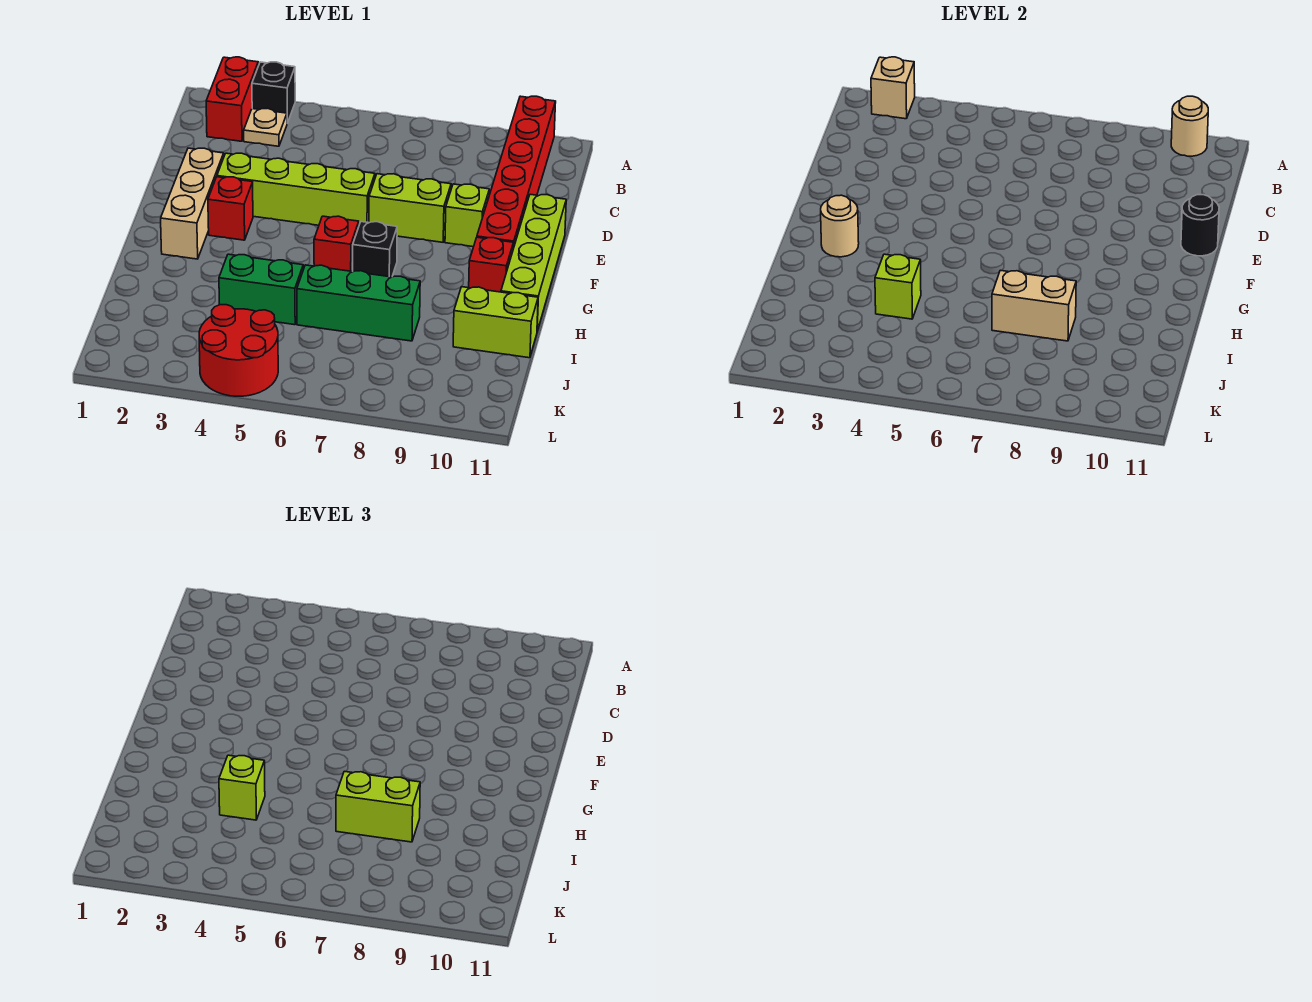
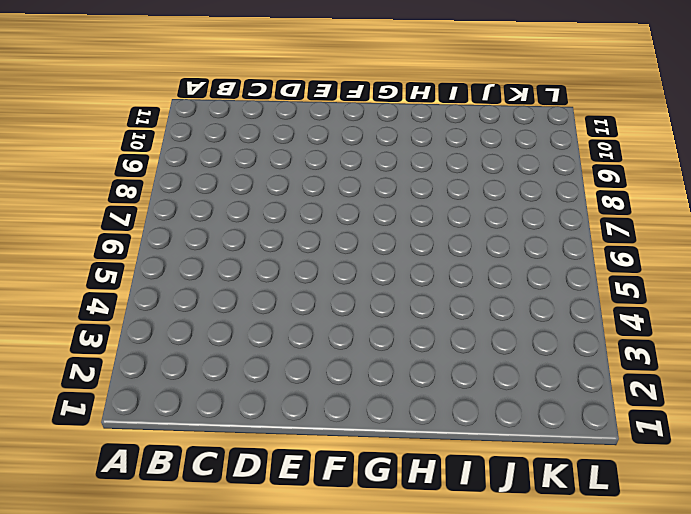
none -> red 1x2 brick [206,57,258,141]
none -> black 1x1 brick [252,62,295,123]
none -> red 1x6 brick [477,96,556,249]

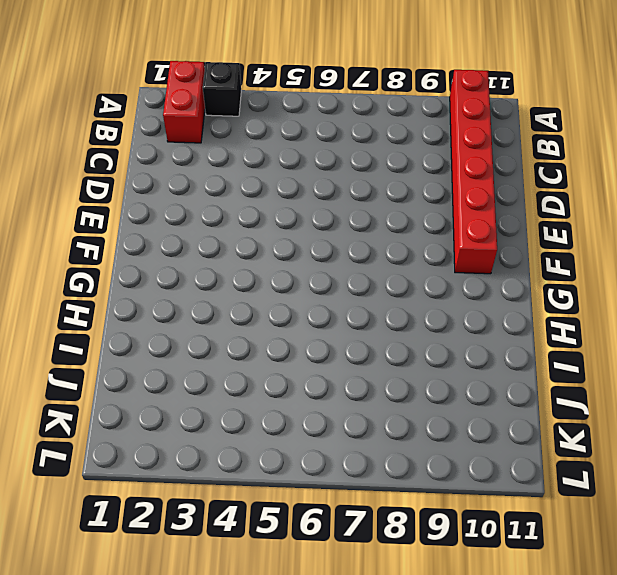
none -> tan 1x1 plate [244,108,287,146]
none -> tan 1x3 brick [161,148,224,259]
none -> lime 1x4 brick [217,153,375,225]

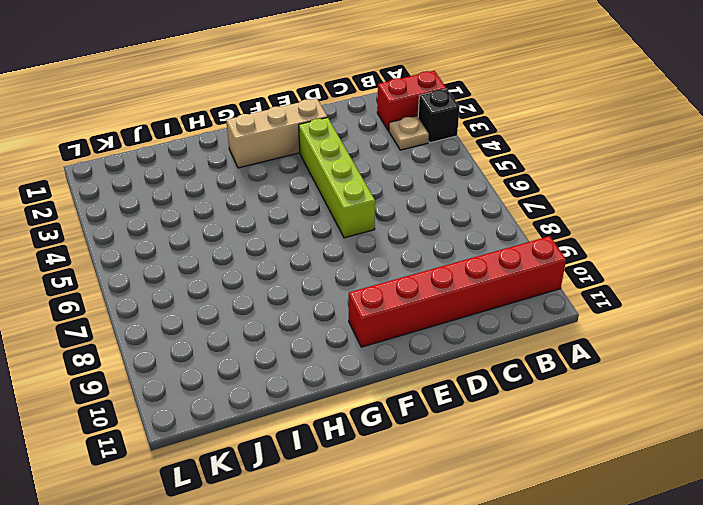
none -> lime 1x2 brick [369,174,451,242]
none -> lime 1x1 brick [445,184,489,247]
none -> lime 1x4 brick [501,194,566,331]

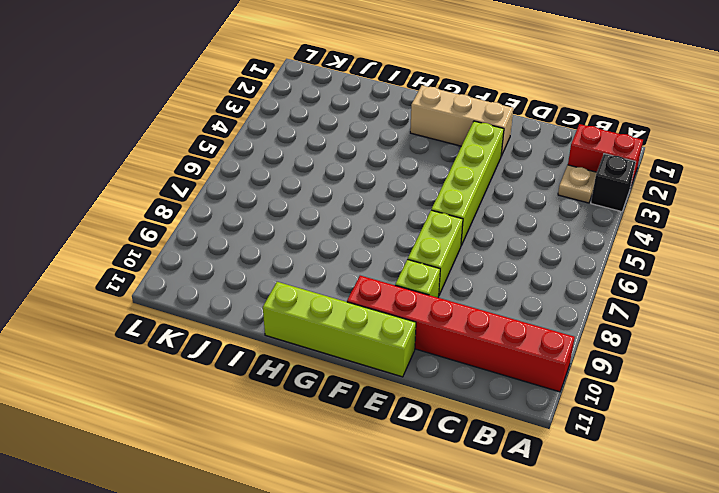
none -> red 1x1 brick [208,177,253,240]
none -> red 1x1 brick [314,216,359,272]
none -> black 1x1 brick [353,222,397,277]

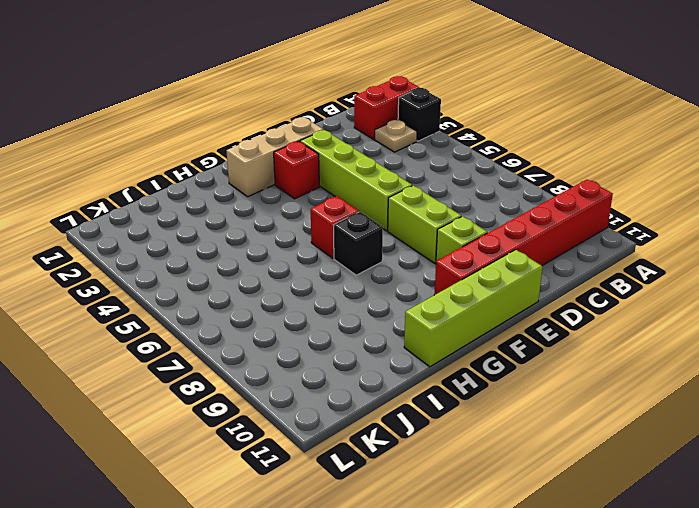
none -> red 1x1 brick [469,237,513,292]
none -> green 1x2 brick [219,254,303,325]
none -> green 1x3 brick [297,265,420,341]

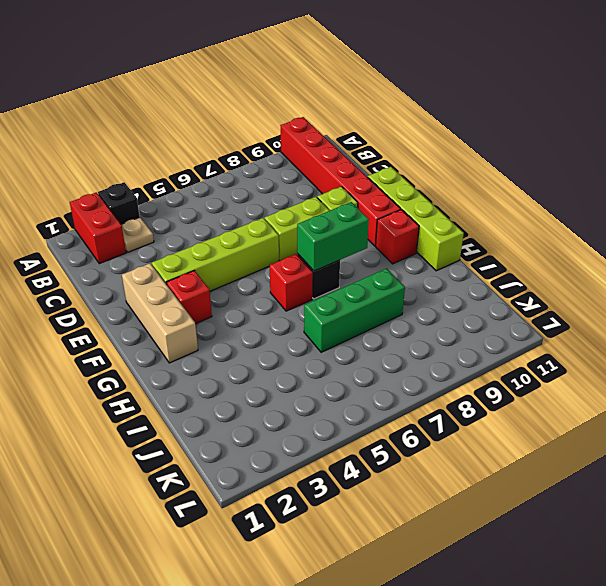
green 1x2 brick [297,202,369,271] -> green 1x2 brick moved to [219,254,303,325]
none -> lime 1x2 brick [453,287,538,358]
none -> red 2x2 round brick [199,305,278,396]
none -> tan 1x1 brick [871,57,915,119]

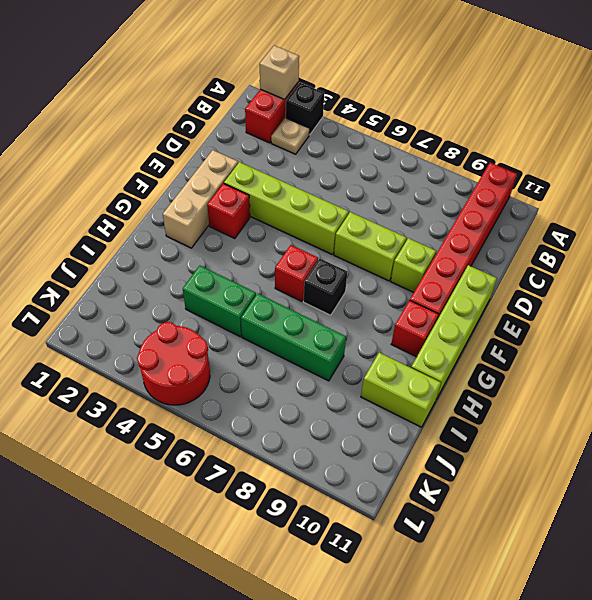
none -> tan 1x1 round brick [1171,96,1208,156]
none -> black 1x1 round brick [1181,195,1219,256]
none -> tan 1x1 round brick [821,195,859,257]

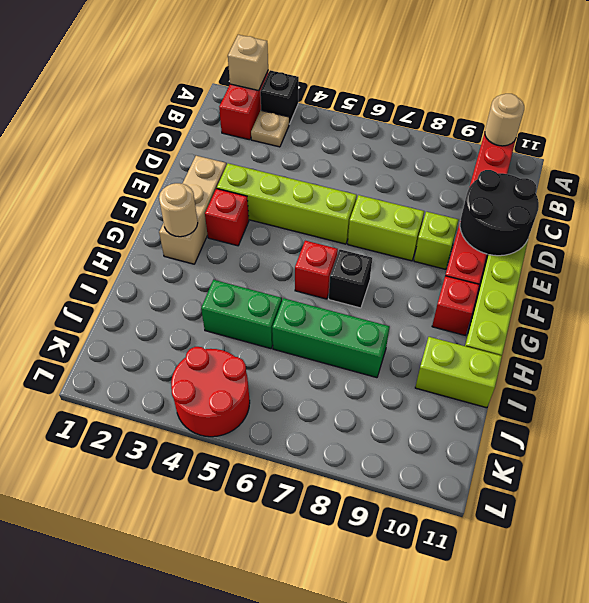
black 2x2 round brick [460,170,539,256] -> black 1x1 round brick [1181,195,1219,256]
none -> lime 1x1 brick [875,254,921,319]
none -> tan 1x2 brick [992,270,1076,341]
none -> lime 1x1 brick [219,755,265,820]

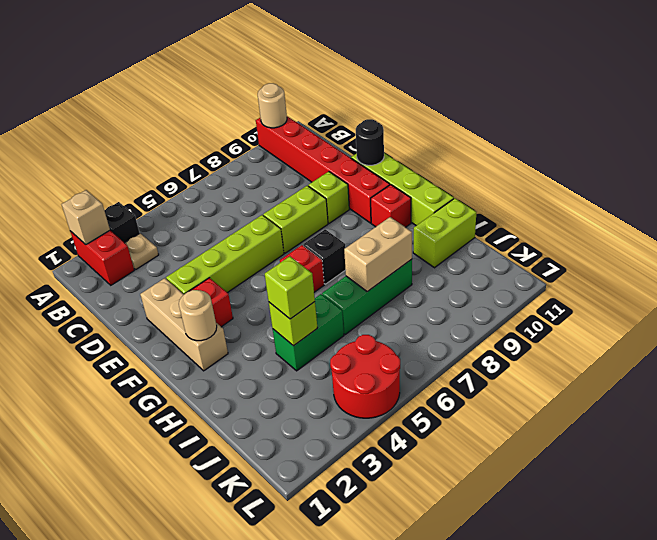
none -> lime 1x2 brick [336,771,420,842]

